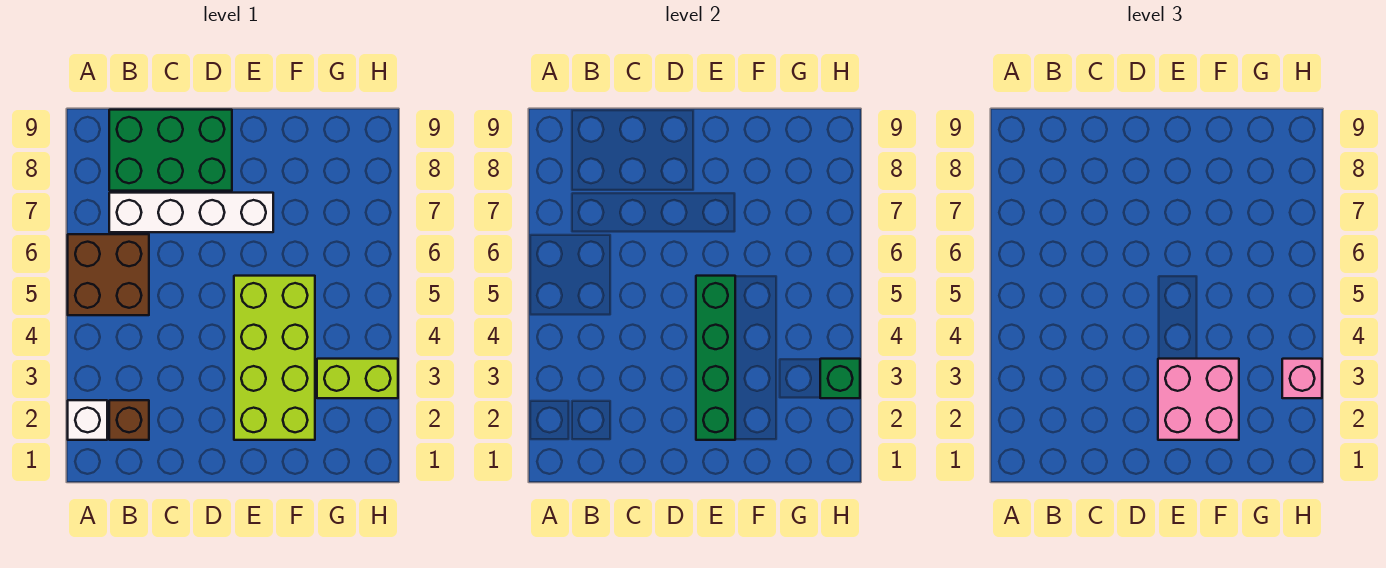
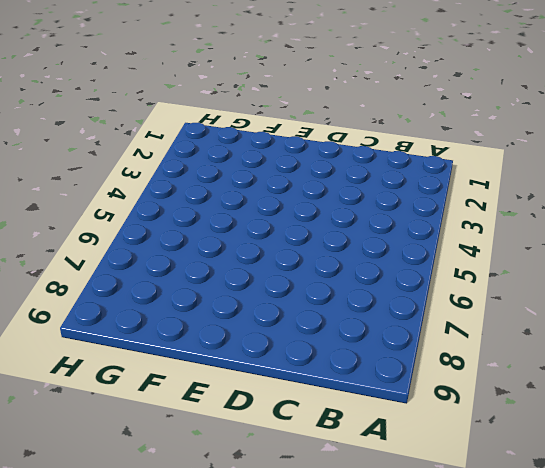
none -> white 1x1 brick [68,400,107,440]
none -> brown 2x2 brick [68,234,149,315]

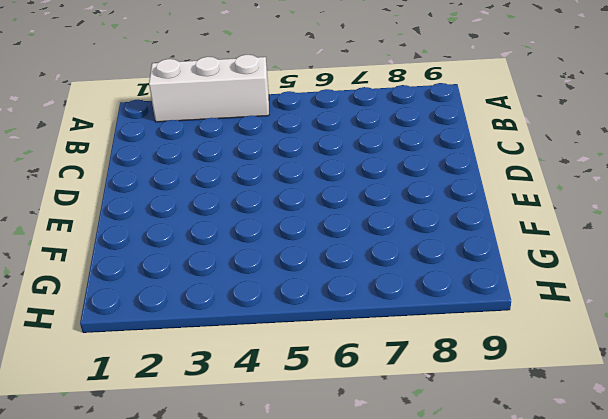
white 1x3 brick [149,55,269,122] -> white 1x1 brick [68,400,107,440]
none -> brown 2x2 brick [68,234,149,315]
none -> brown 1x1 brick [109,400,149,440]

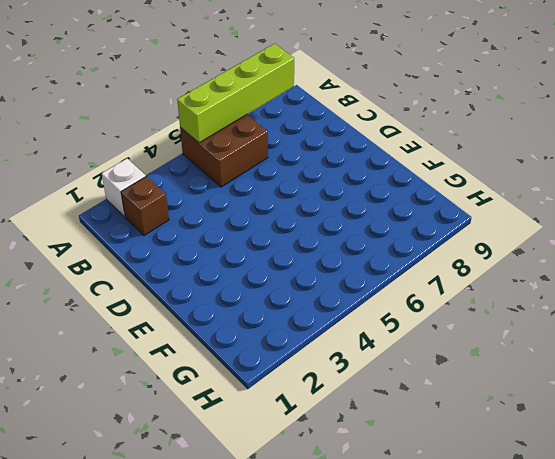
lime 1x4 brick [177,44,294,143] -> none
none -> white 1x4 brick [109,193,273,232]
none -> green 2x3 brick [109,110,232,191]

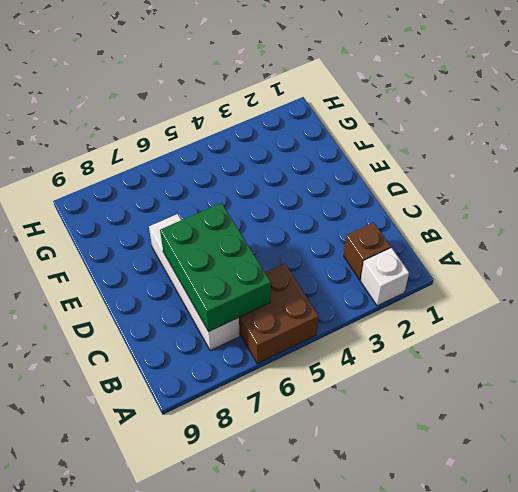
green 2x3 brick [160,203,271,331] -> green 2x3 brick moved to [109,110,232,191]
none -> lime 2x4 brick [234,276,315,440]
none -> lime 1x2 brick [317,359,398,398]

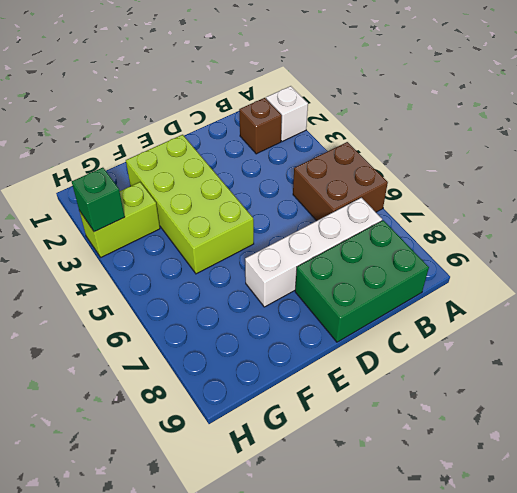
none -> green 1x4 brick [696,276,735,440]
none -> pink 2x2 brick [1158,359,1239,440]

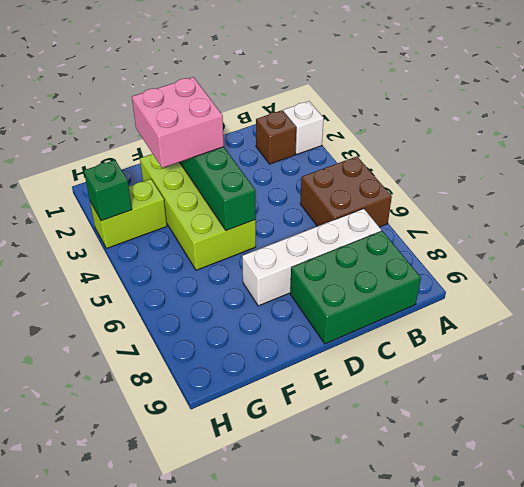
none -> pink 1x1 brick [1282,359,1322,398]

